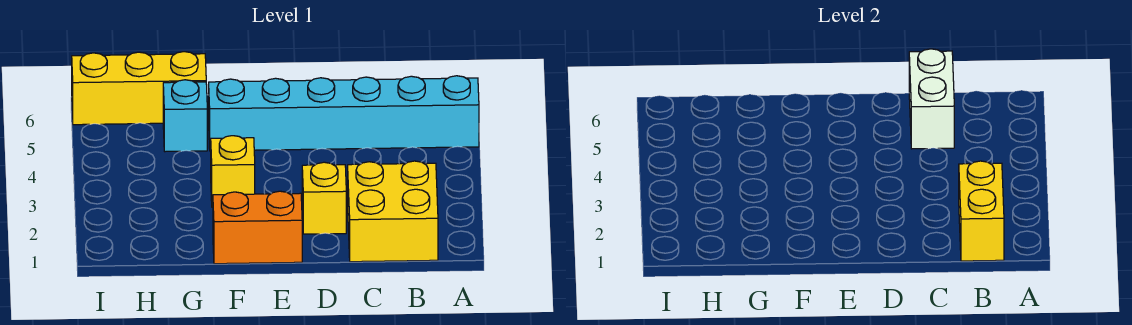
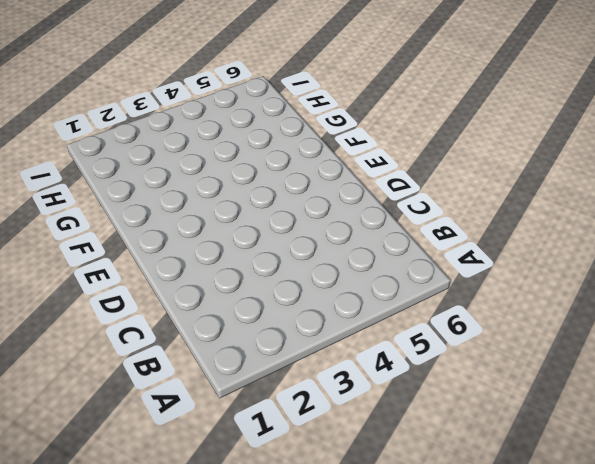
none -> cyan 1x6 brick [209,76,479,151]
none -> yellow 2x2 brick [348,161,438,262]

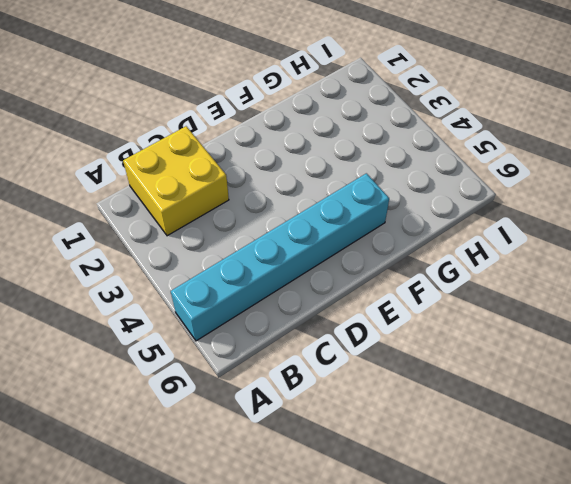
none -> yellow 1x1 brick [302,162,346,234]
none -> orange 1x2 brick [213,191,302,264]

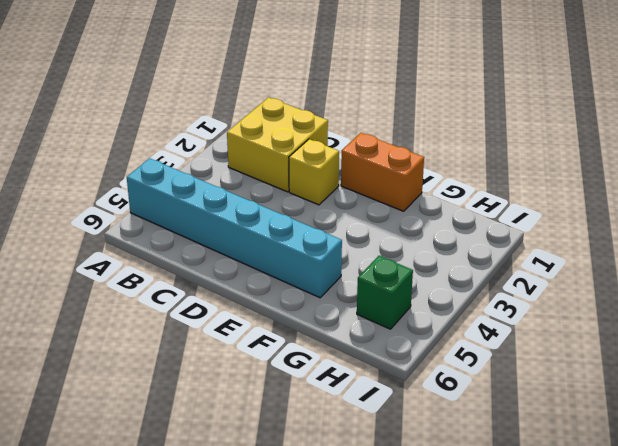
green 1x1 brick [357,256,413,329] -> none
none -> yellow 1x1 brick [211,136,255,207]
none -> cyan 1x1 brick [163,80,207,152]

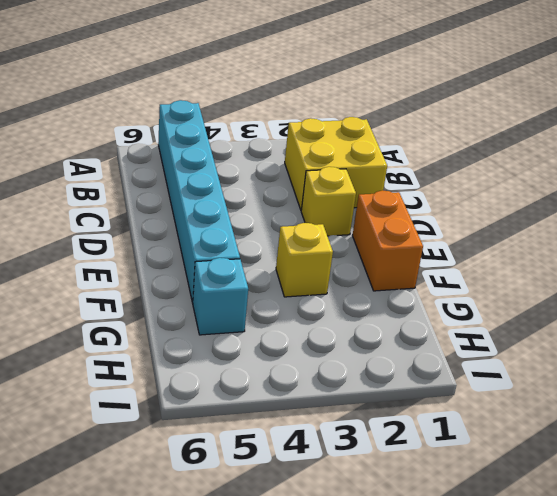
none -> yellow 1x3 brick [72,52,206,125]
none -> yellow 1x2 brick [959,161,1004,261]

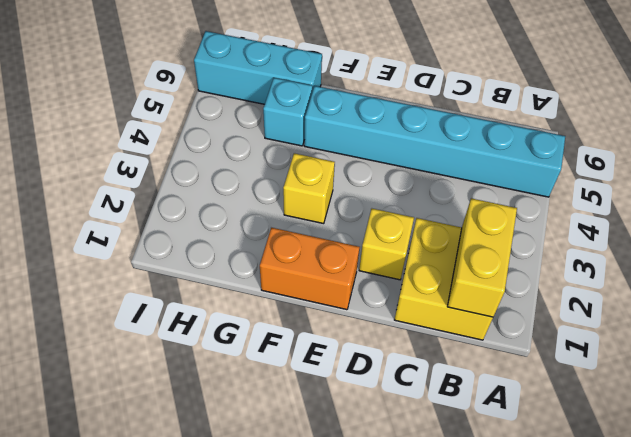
cyan 1x3 brick [194,31,322,104] -> yellow 1x3 brick [72,52,206,125]
none -> white 1x2 brick [909,49,954,149]

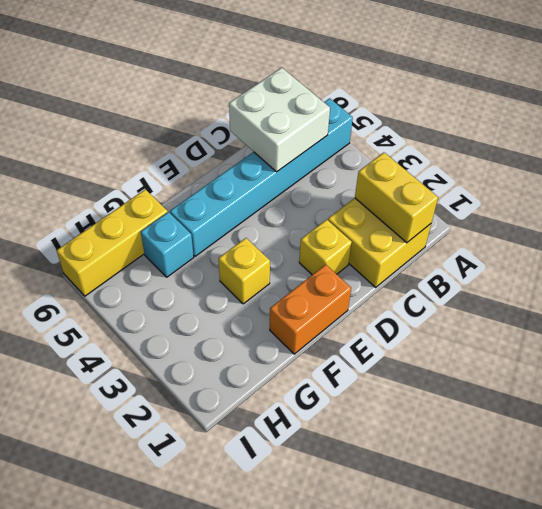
white 2x2 brick [229,68,330,172] -> white 1x2 brick [909,49,954,149]

